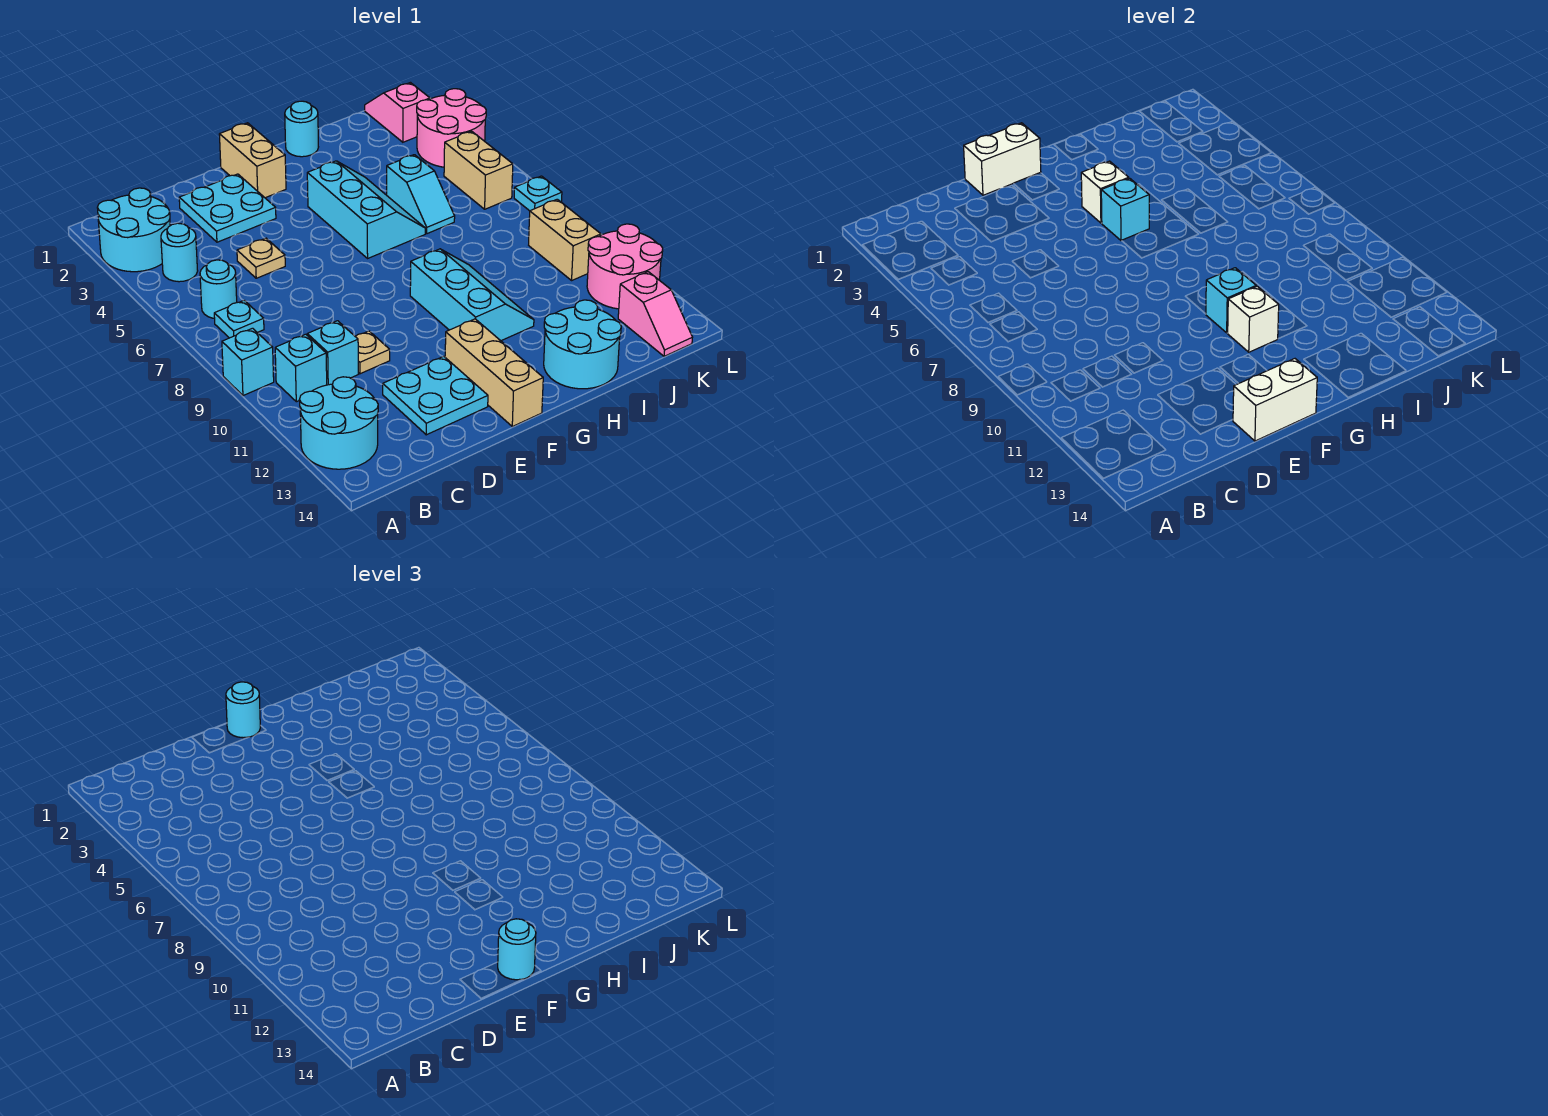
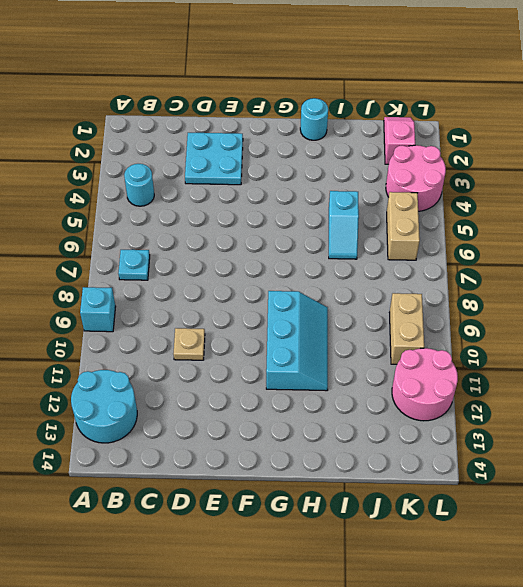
none -> cyan 2x2 round brick [97,188,170,272]
none -> cyan 1x1 round brick [200,260,237,319]
none -> cyan 1x1 brick [275,334,327,402]
none -> cyan 1x1 brick [307,321,358,385]

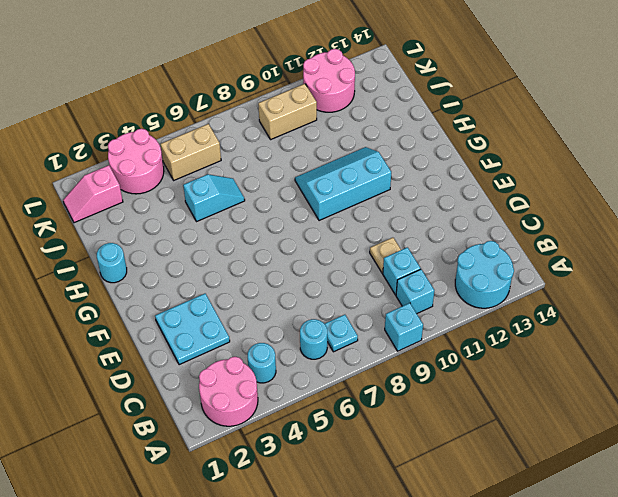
pink 2x2 round brick [199,357,258,426] -> cyan 2x2 round brick [97,188,170,272]
none -> tan 1x1 plate [237,238,285,278]
none -> cyan 2x2 plate [383,356,488,435]
none -> tan 1x2 brick [219,123,286,198]
none -> tan 1x3 brick [445,319,543,427]

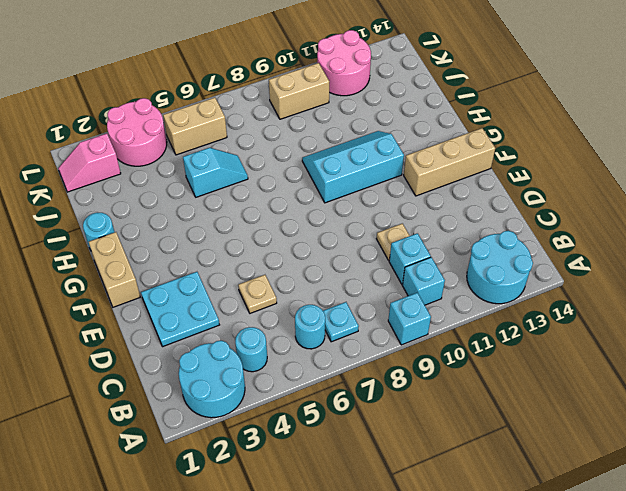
tan 1x2 brick [89,232,140,307] -> tan 1x2 brick turned to [219,123,286,198]
none -> cyan 2x2 plate [383,356,488,435]
none -> cyan 2x3 slope [307,161,425,258]
none -> cyan 2x2 round brick [544,300,621,389]
none -> pink 1x2 slope [618,272,692,356]

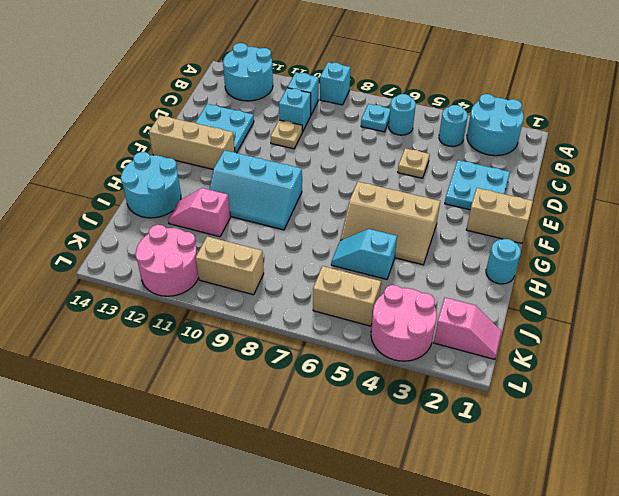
tan 2x3 slope [340,182,440,265] -> cyan 2x3 slope [307,161,425,258]
pink 1x2 slope [168,188,230,237] -> pink 1x2 slope moved to [618,272,692,356]
none -> cyan 1x1 plate [514,176,562,211]
none -> white 1x2 brick [964,123,1041,195]
none -> white 1x2 brick [1233,359,1317,441]
none -> white 1x1 brick [1081,161,1129,223]

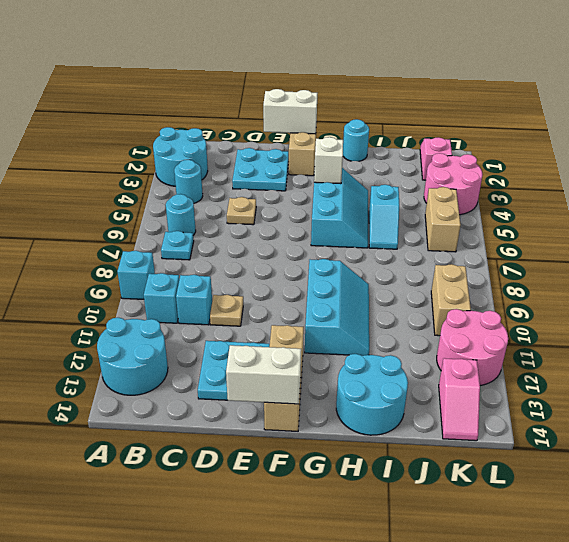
none -> cyan 1x1 plate [514,176,562,211]
none -> cyan 1x1 brick [1101,178,1149,241]
none -> cyan 1x1 brick [1206,268,1256,333]
none -> white 1x1 brick [1227,286,1279,352]

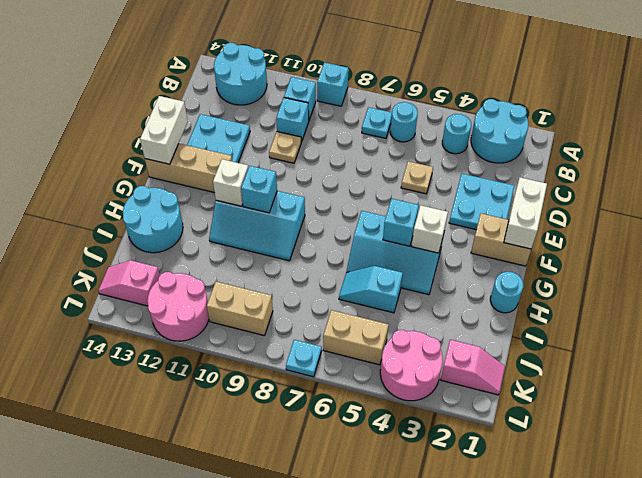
none -> cyan 1x1 round brick [226,682,260,738]
none -> cyan 1x1 round brick [498,919,536,980]

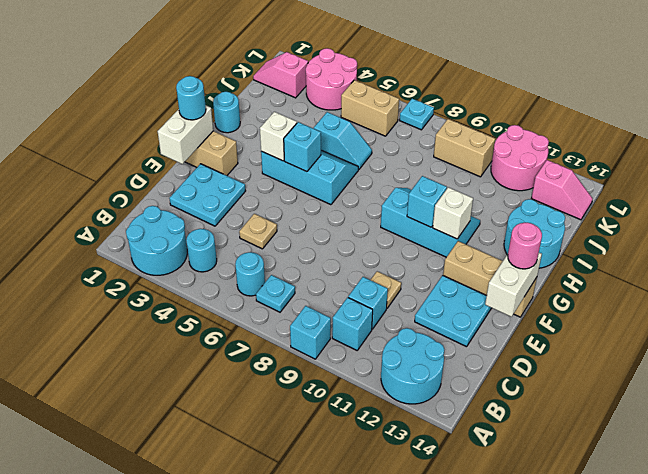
pink 1x1 round brick [508,223,542,269] -> cyan 1x1 round brick [498,919,536,980]

